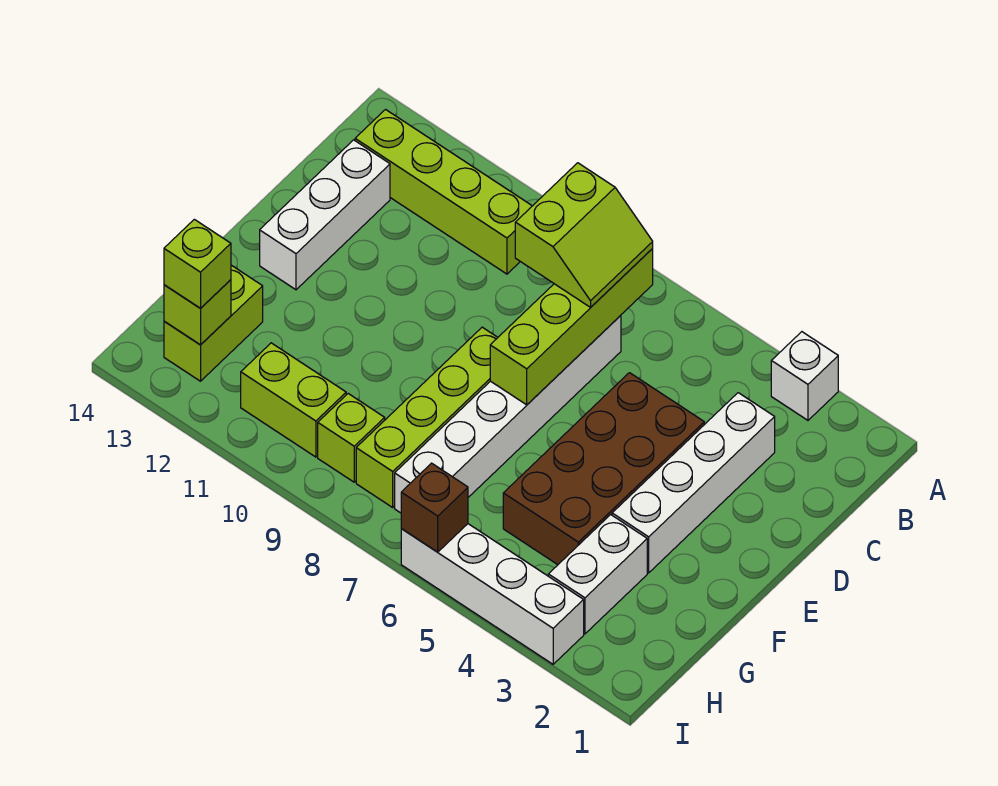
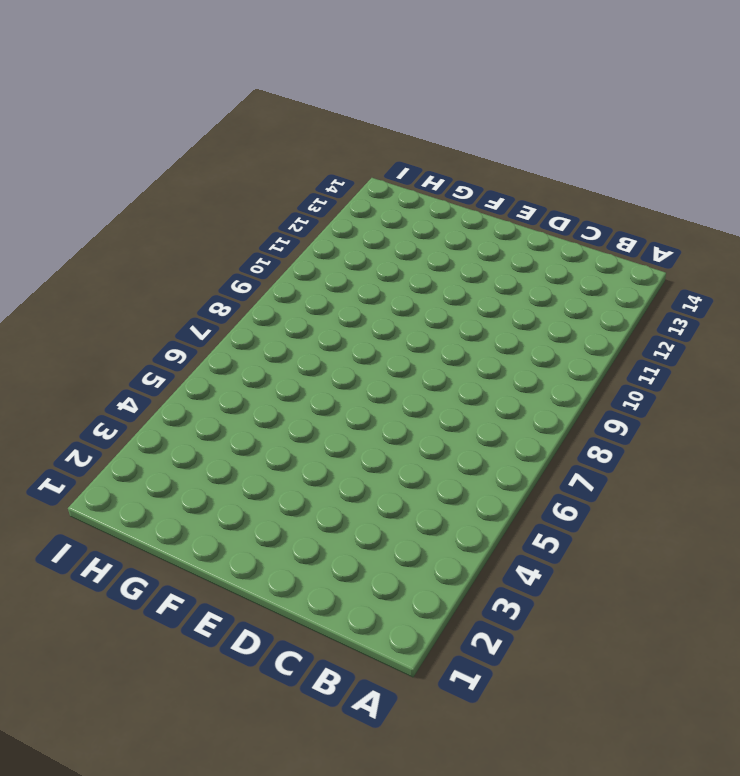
none -> white 1x1 brick [771,332,838,420]
none -> lime 1x4 brick [355,110,532,274]
none -> white 1x4 brick [612,393,775,573]

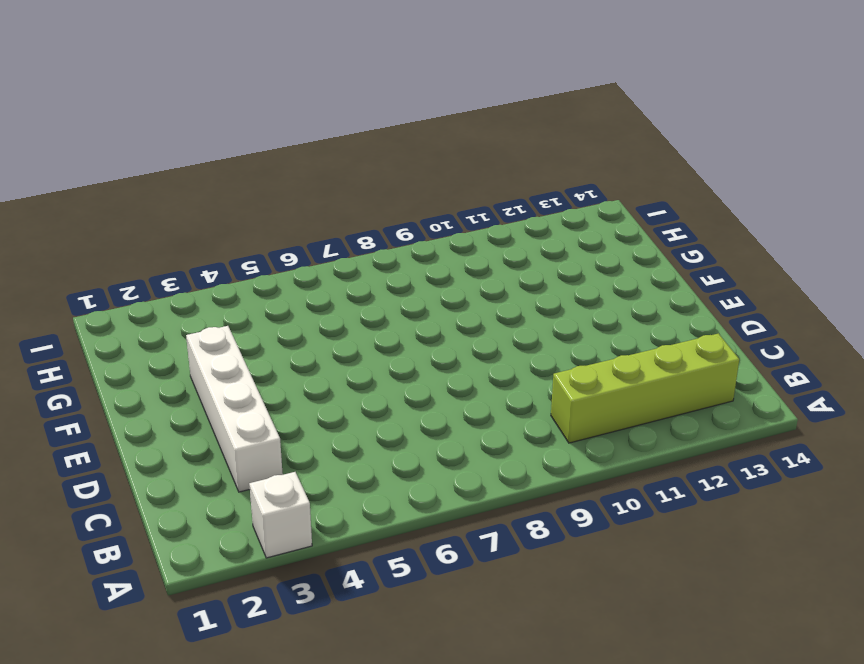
none -> white 1x6 brick [395,315,621,513]
none -> white 1x3 brick [260,140,390,290]
none -> brown 2x4 brick [503,373,704,565]

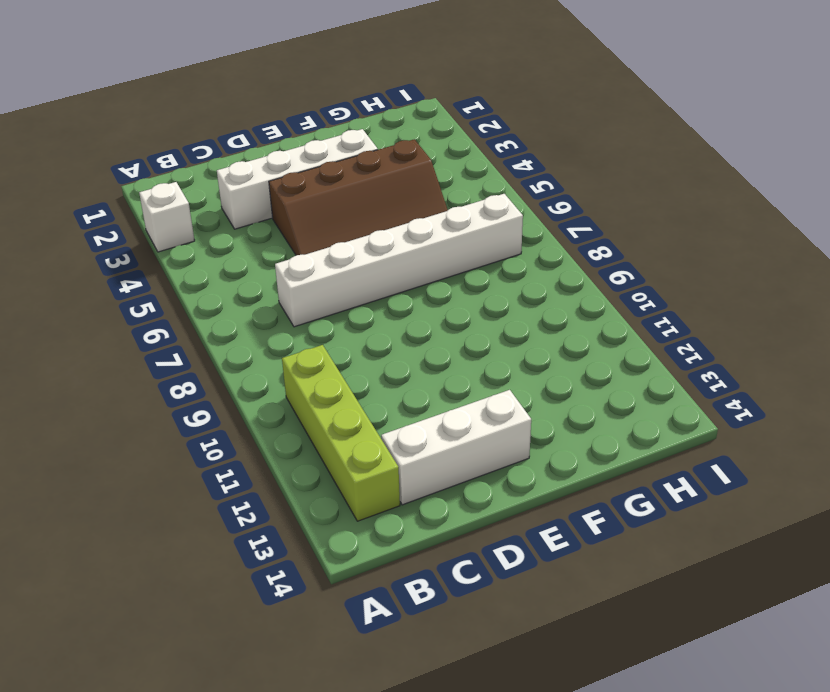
brown 2x4 slope [269,139,448,255] -> brown 2x4 brick [503,373,704,565]
none -> lime 1x4 brick [356,327,498,507]
none -> white 1x2 brick [548,515,647,634]
none -> lime 1x2 brick [164,265,263,381]

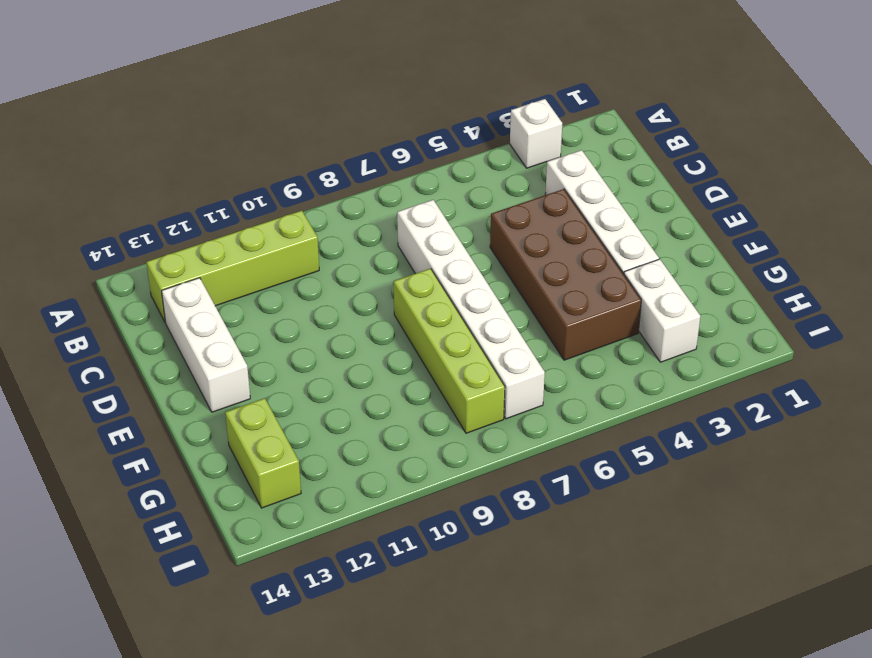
none -> lime 1x1 brick [318,394,385,482]
none -> lime 1x2 brick [241,343,346,457]
none -> white 1x4 brick [401,524,584,664]

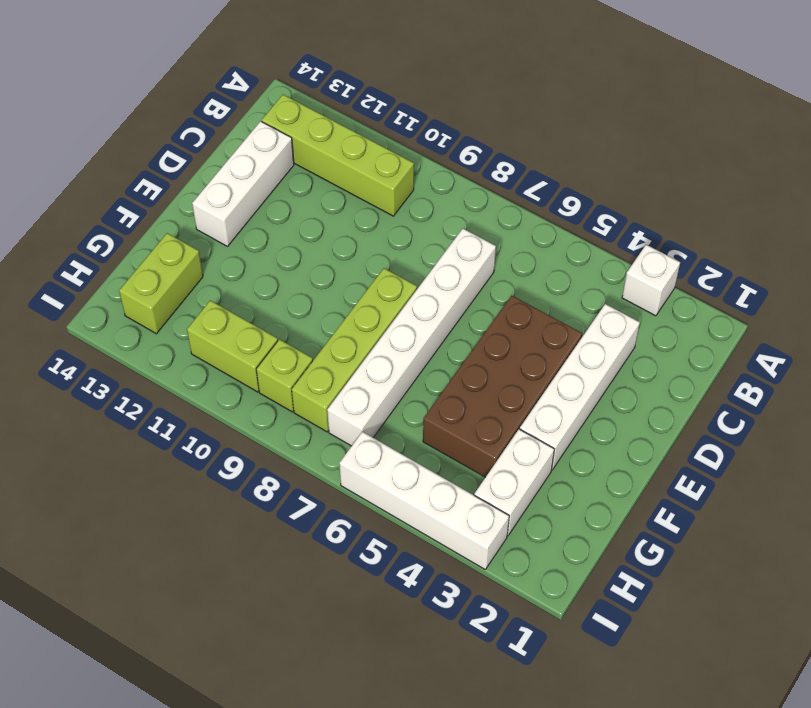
none -> lime 1x4 brick [490,249,653,405]
none -> lime 1x1 brick [164,280,231,345]
none -> brown 1x1 brick [401,463,468,552]

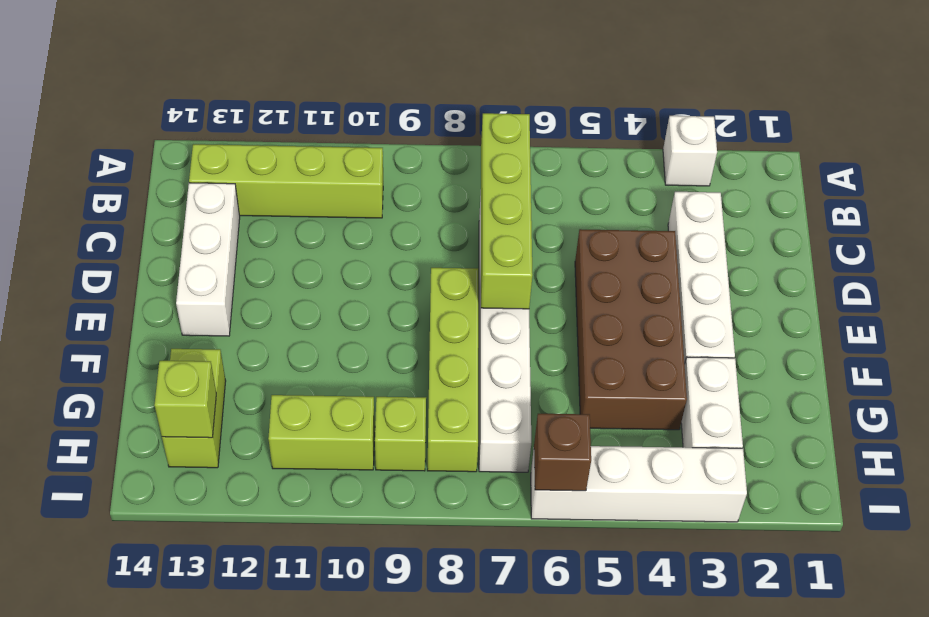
none -> lime 2x2 slope [515,163,653,307]
none -> lime 1x1 brick [164,219,231,308]

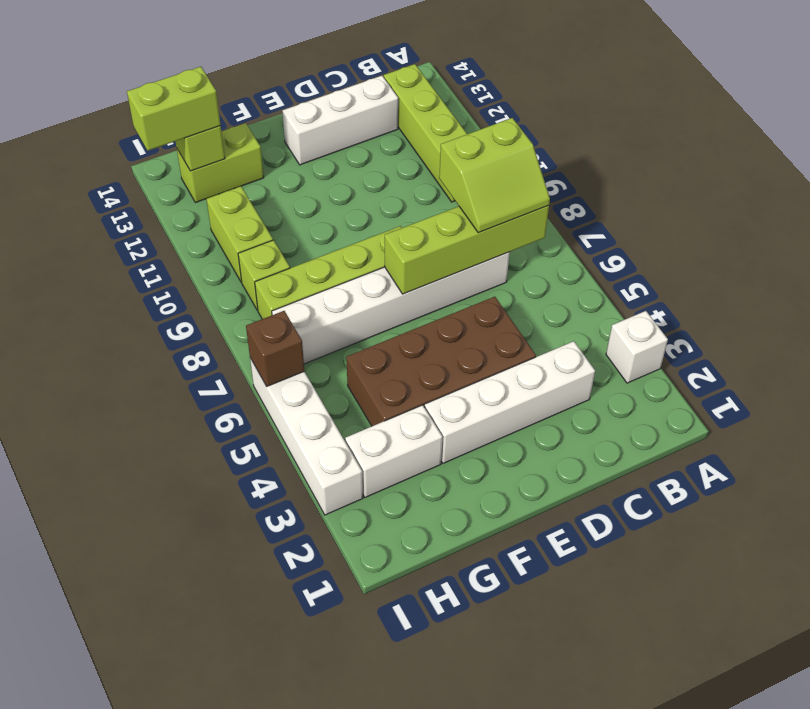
lime 1x2 brick [127,67,221,151] -> lime 1x1 brick [164,219,231,308]

